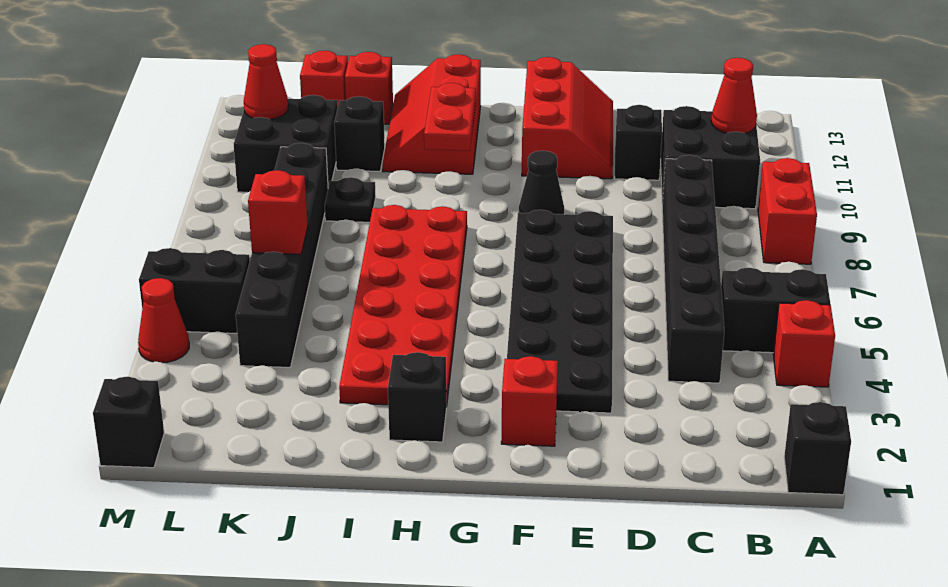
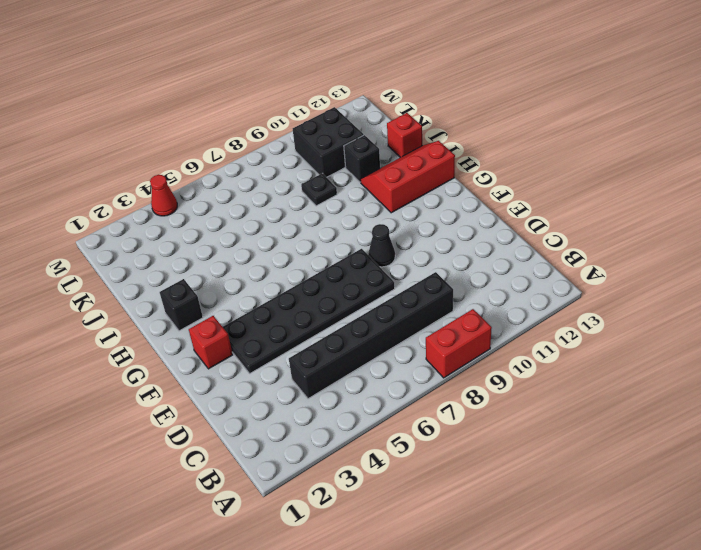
none -> black 1x1 brick [784,402,851,495]
none -> red 1x1 brick [773,300,835,387]
none -> black 1x2 brick [721,268,830,353]

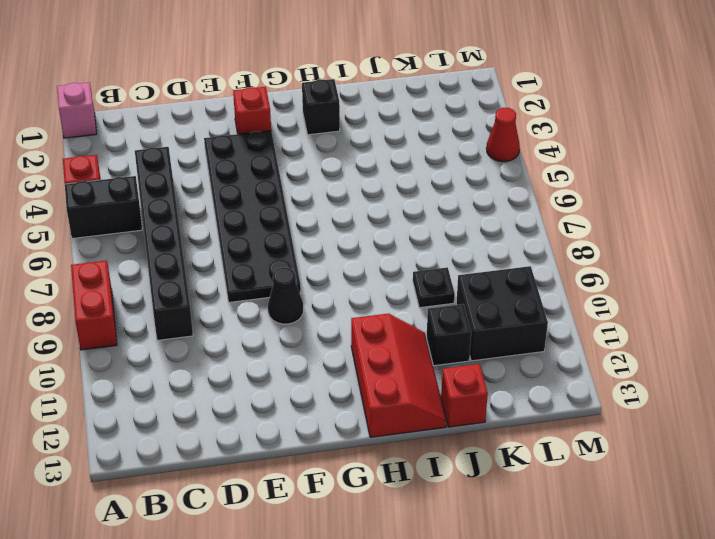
pink 1x1 brick [57,82,96,138] -> black 1x1 brick [784,402,851,495]
none -> black 2x2 brick [661,106,760,209]
none -> black 1x1 brick [615,105,662,180]
none -> red 2x3 slope [522,57,613,179]

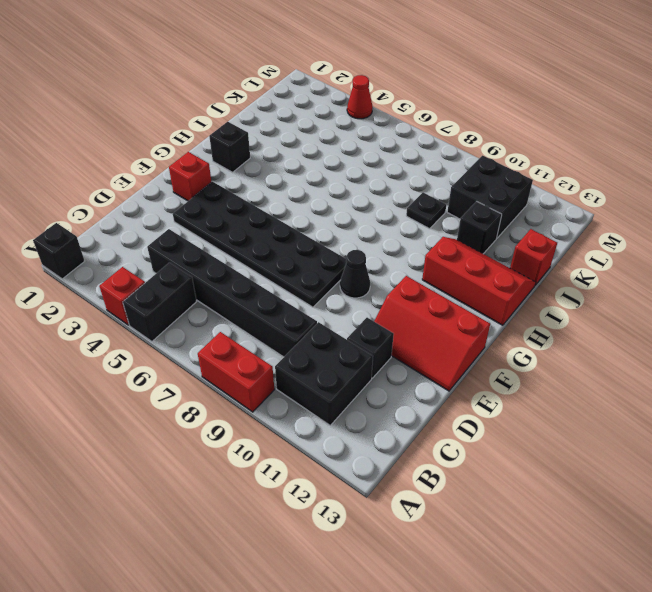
none -> red 2x6 plate [339,205,467,407]
none -> black 1x6 brick [236,143,328,367]
none -> red 1x1 brick [300,51,348,106]

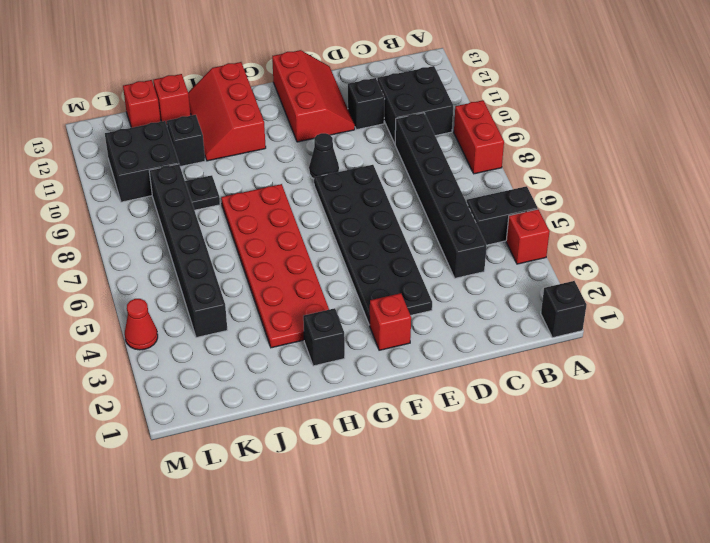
none -> black 1x2 brick [139,248,250,333]
none -> black 1x1 brick [93,377,164,468]
none -> red 1x1 cone [711,58,757,133]

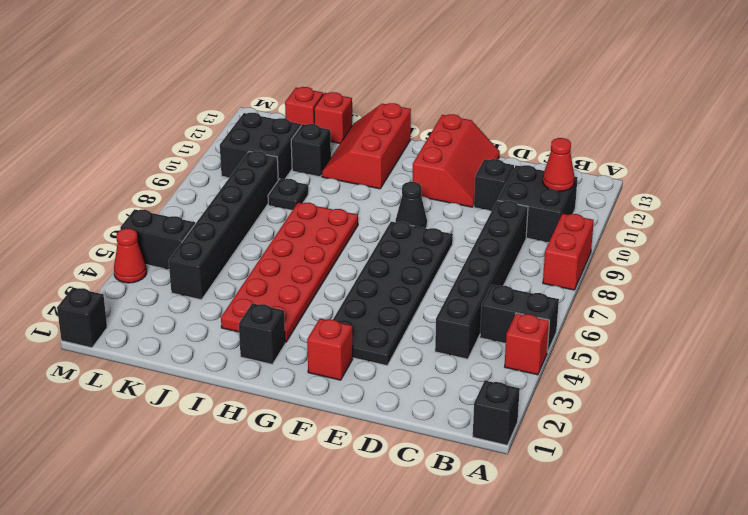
none -> red 1x2 plate [424,83,476,151]
none -> red 1x1 brick [248,170,308,254]
none -> red 1x1 cone [244,44,288,120]

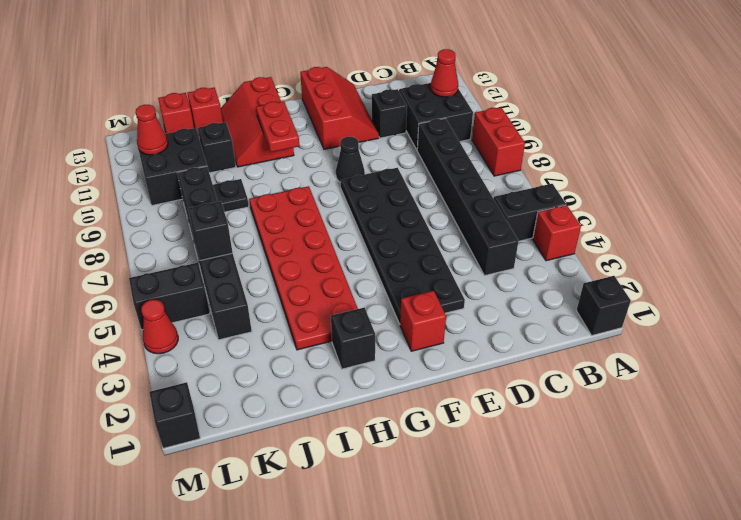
black 1x1 brick [188,201,233,260] -> red 1x1 brick [248,170,308,254]

